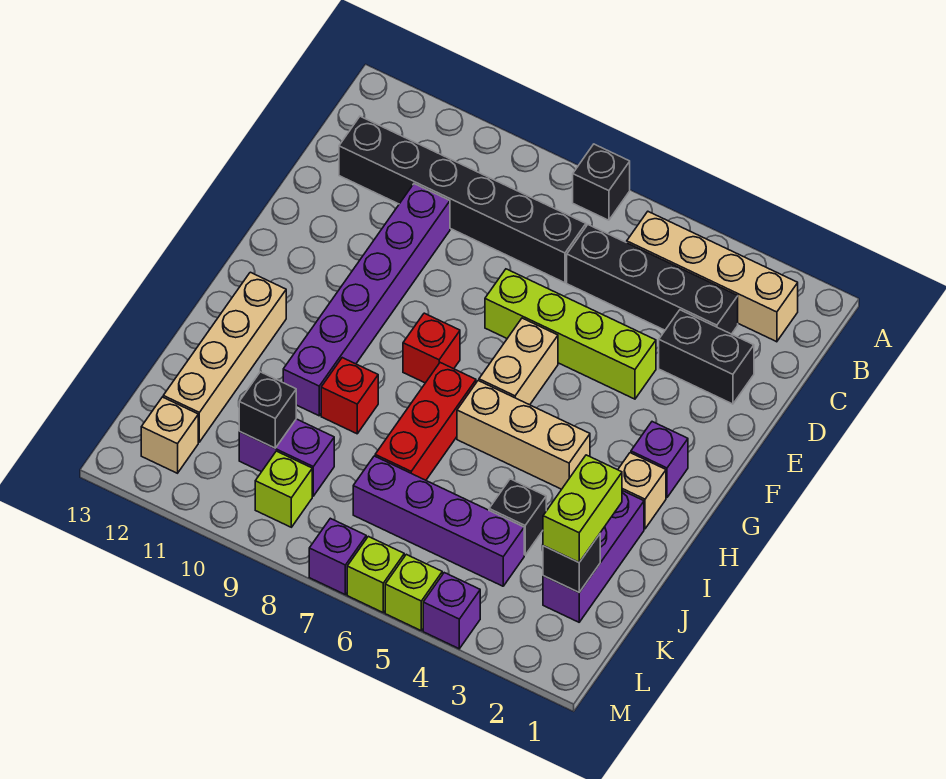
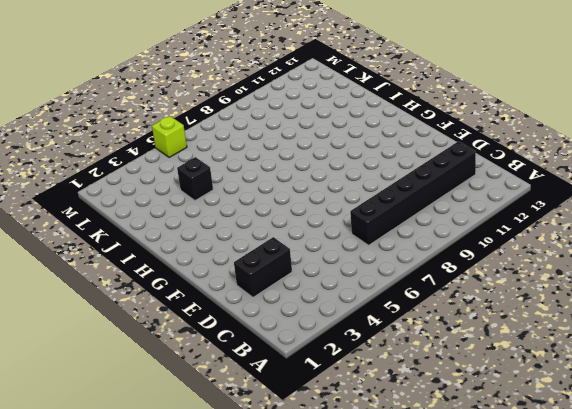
none -> black 1x1 brick [573,144,630,220]
none -> tan 1x4 brick [627,212,798,342]
none -> black 1x4 brick [567,225,738,334]

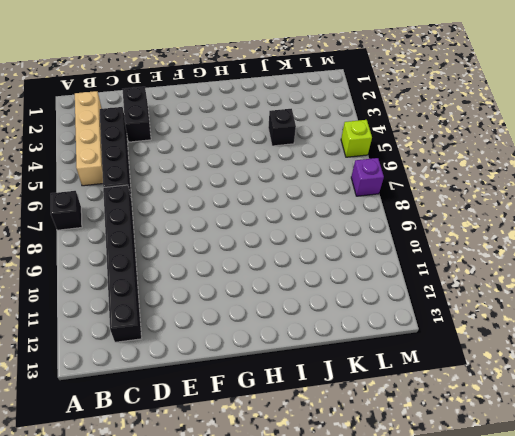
none -> purple 1x6 brick [283,184,450,416]
none -> lime 1x4 brick [485,269,656,399]
none -> tan 1x2 brick [479,318,558,405]

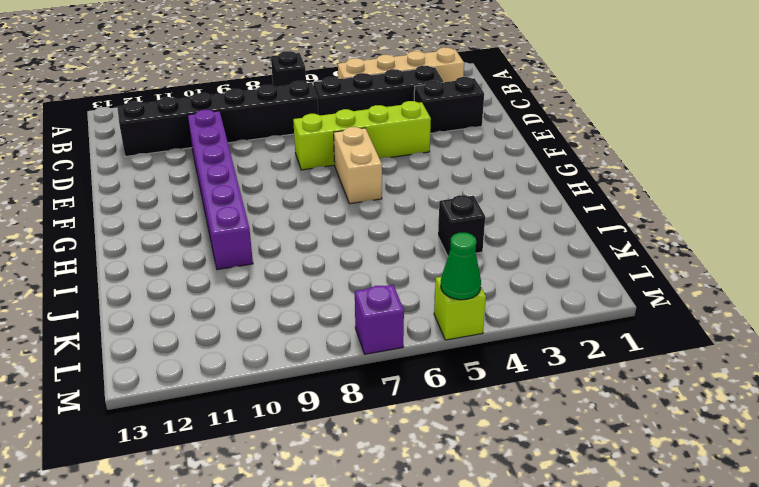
green 1x1 cone [441,233,481,300] -> none
none -> purple 1x1 brick [631,422,688,498]
none -> red 1x1 brick [403,313,460,383]
none -> tan 1x1 brick [618,453,666,529]

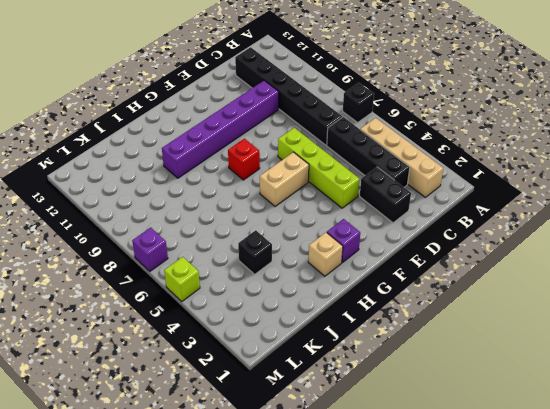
none -> tan 1x3 brick [457,381,590,489]
none -> red 1x3 brick [375,363,476,480]
none -> tan 1x4 brick [163,272,286,442]

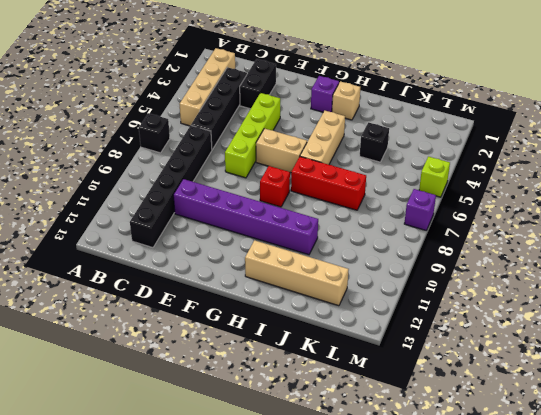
none -> purple 1x3 brick [543,491,644,622]
none -> red 1x1 brick [321,358,378,434]
none -> purple 1x4 brick [353,456,524,586]

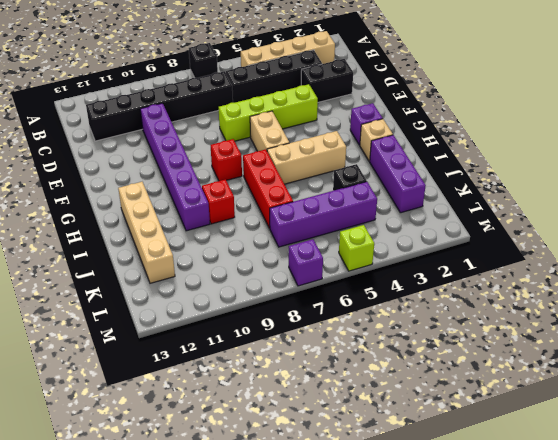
none -> purple 1x2 brick [239,419,334,496]
none -> lime 1x1 brick [255,451,312,527]
none -> tan 1x1 brick [141,397,198,473]

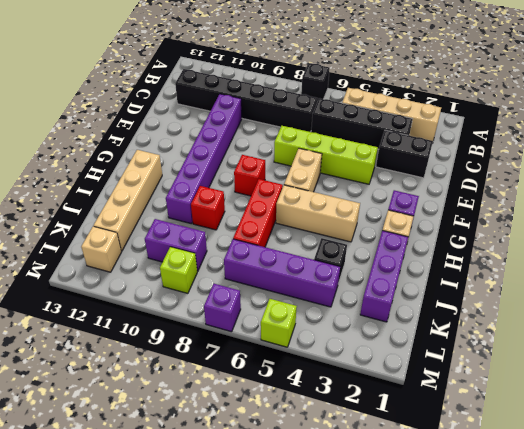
none -> purple 1x1 brick [423,573,480,649]
none -> lime 1x1 brick [347,536,404,613]
none -> black 1x1 brick [543,534,600,592]

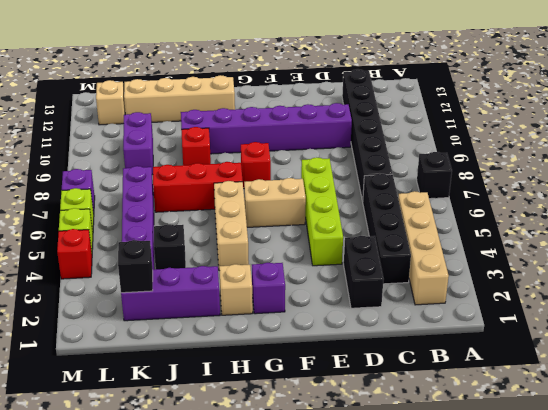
red 1x1 brick [57,229,92,279] -> purple 1x1 brick [423,573,480,649]
none -> lime 1x1 brick [255,451,312,527]
none -> black 1x1 brick [239,372,296,448]
none -> lime 1x2 brick [543,455,622,562]

